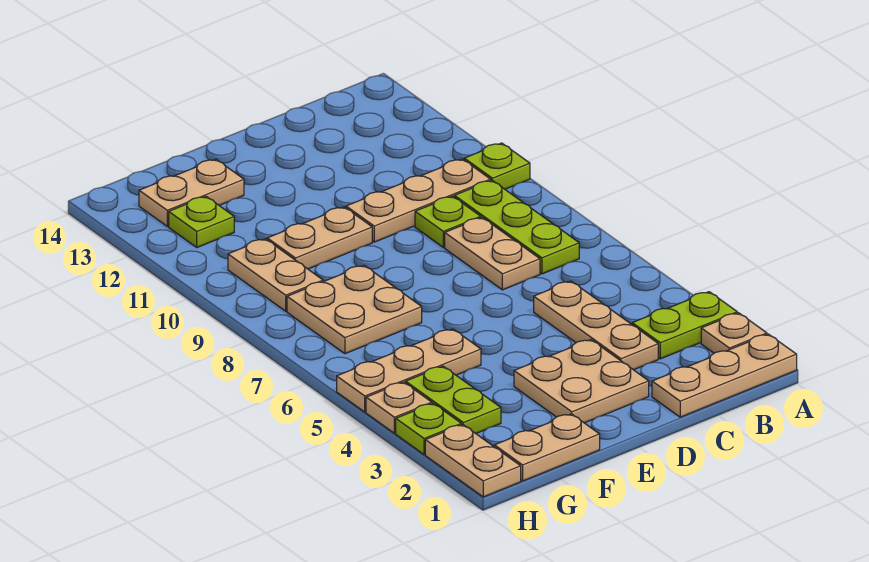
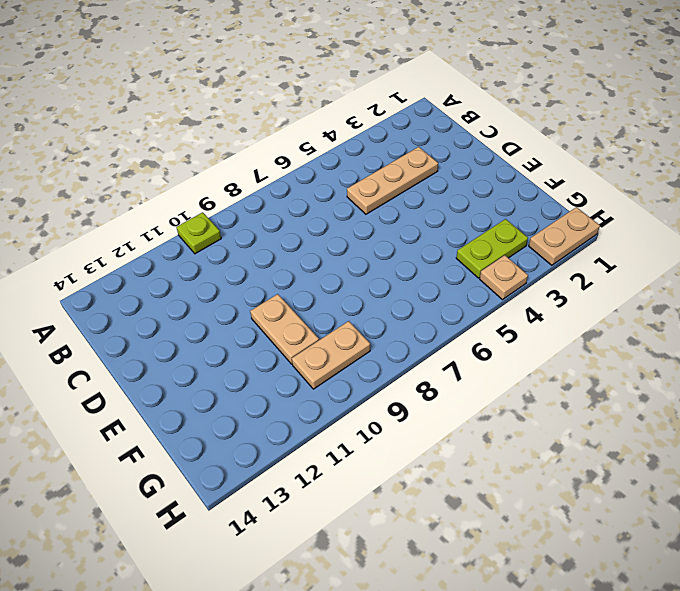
none -> tan 1x3 plate [652,334,797,417]
none -> tan 1x1 plate [701,313,767,353]
none -> lime 1x2 plate [632,292,737,359]

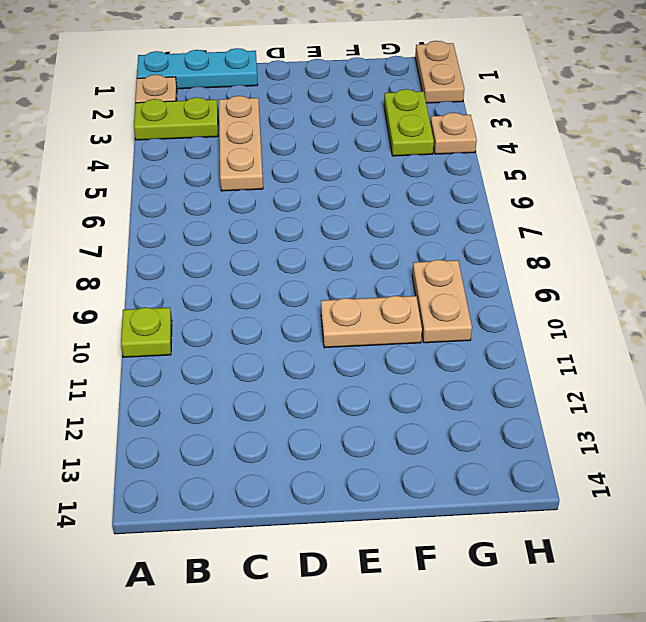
cyan 1x3 plate [137,48,258,89] -> tan 1x3 plate [652,334,797,417]
none -> lime 1x3 plate [454,180,579,274]
none -> tan 1x3 plate [346,159,491,242]
none -> tan 1x2 plate [445,218,540,290]

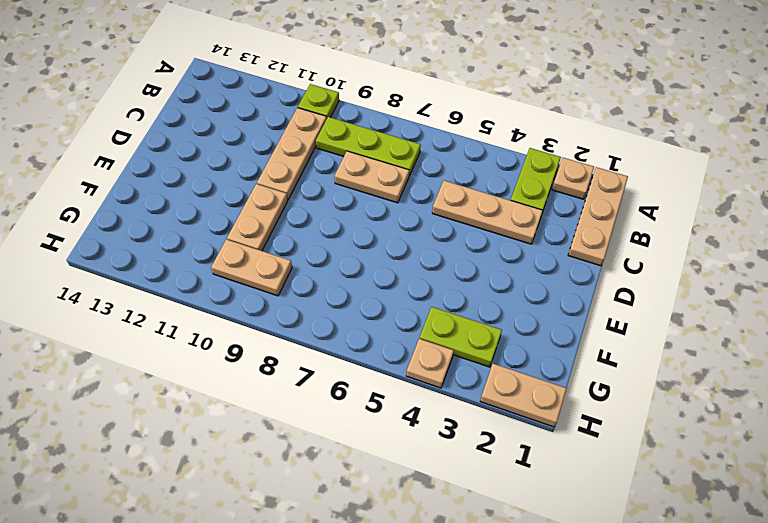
none -> lime 1x1 plate [415,196,481,247]
none -> tan 2x2 plate [514,340,649,423]
none -> tan 1x2 plate [494,414,600,481]

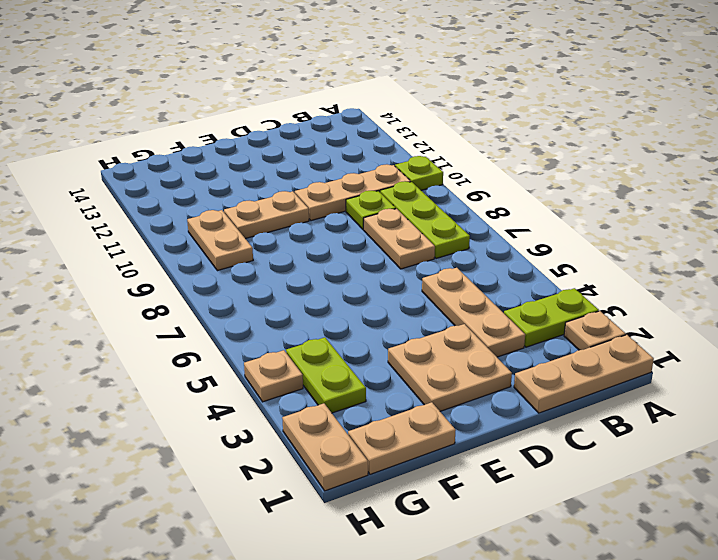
none -> tan 1x3 plate [337,329,481,412]
none -> tan 2x2 plate [287,265,422,354]
none -> tan 1x2 plate [139,159,244,226]

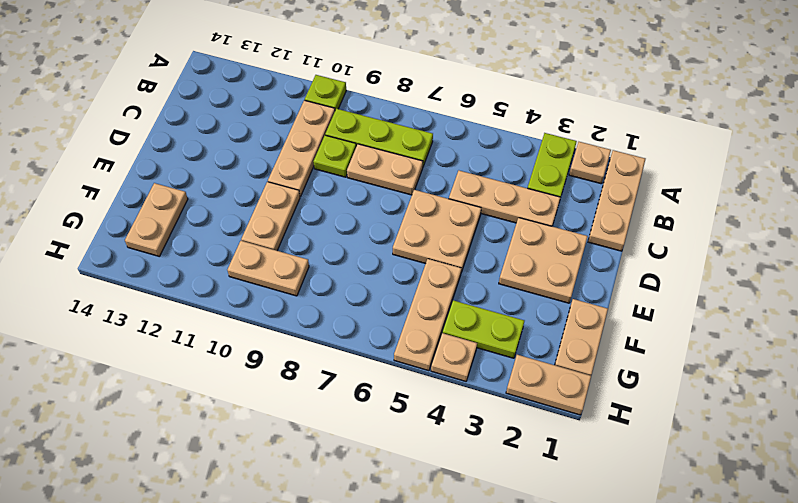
tan 2x2 plate [393,190,481,272] -> tan 2x2 plate moved to [287,265,422,354]
none -> lime 1x1 plate [169,197,234,247]
none -> lime 1x1 plate [396,403,461,454]

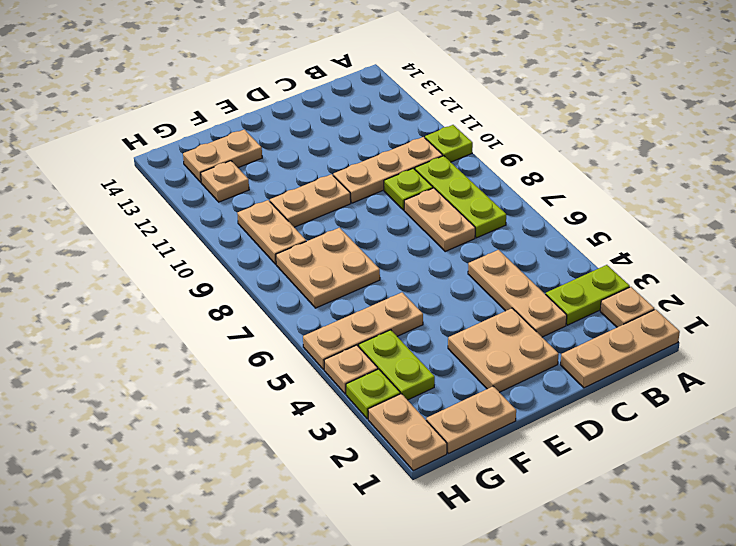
tan 1x1 plate [201,161,249,202] -> lime 1x1 plate [169,197,234,247]

